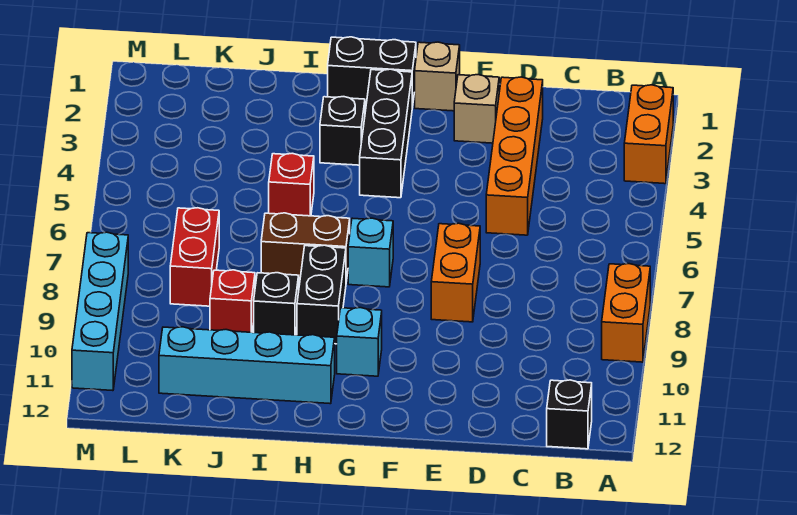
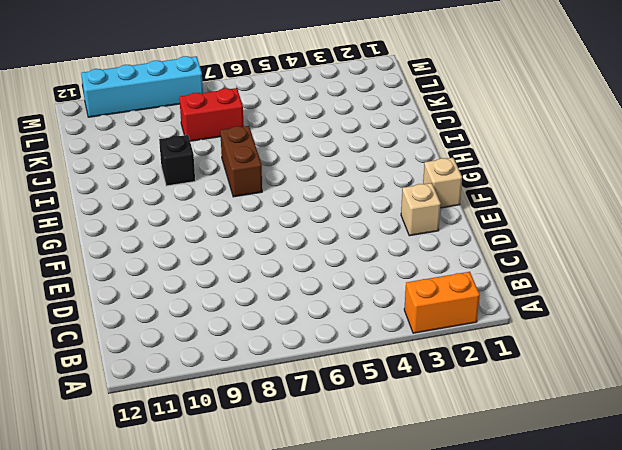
none -> orange 1x2 brick [602,264,650,362]
none -> black 1x1 brick [547,380,592,449]
none -> orange 1x4 brick [486,77,543,235]

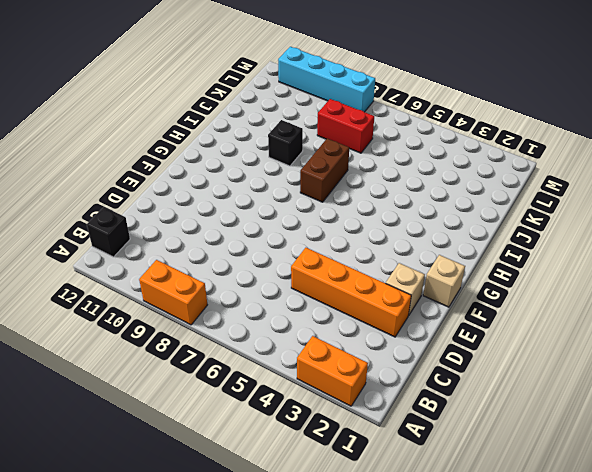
none -> orange 1x2 brick [431,223,480,322]
none -> black 1x2 brick [328,37,416,108]
none -> black 1x3 brick [360,69,412,198]

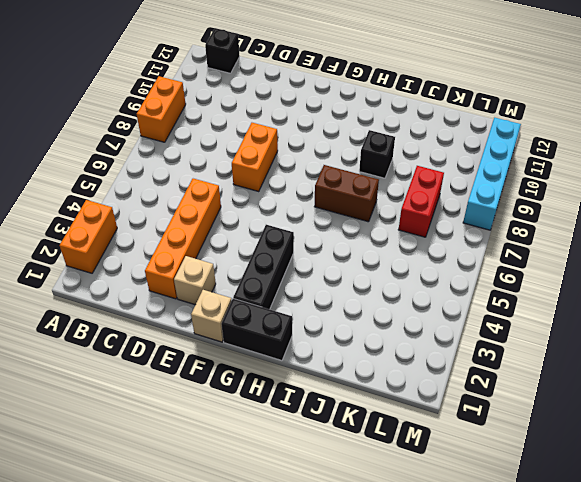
none -> cyan 1x1 brick [348,218,393,287]
none -> cyan 1x1 brick [337,308,382,376]
none -> black 1x1 brick [320,97,365,165]

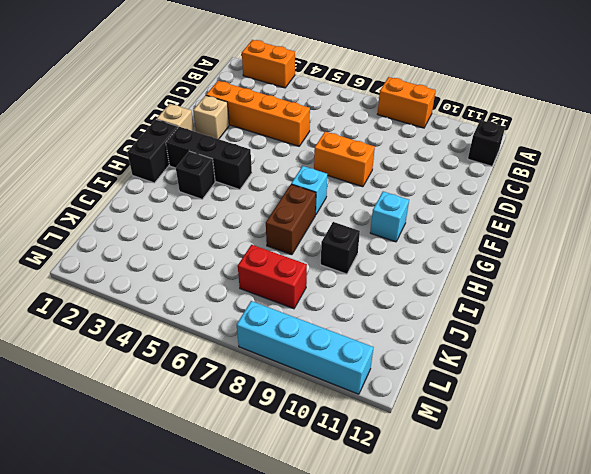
none -> black 1x2 brick [297,245,346,344]
none -> cyan 1x4 brick [159,327,335,404]
none -> red 1x1 brick [269,153,314,216]

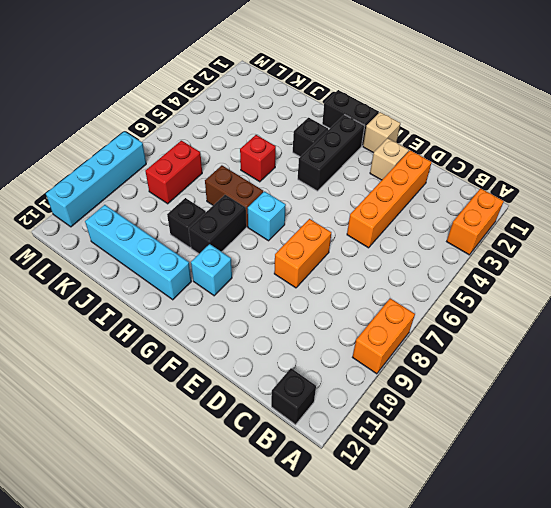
none -> red 1x1 brick [210,270,255,332]

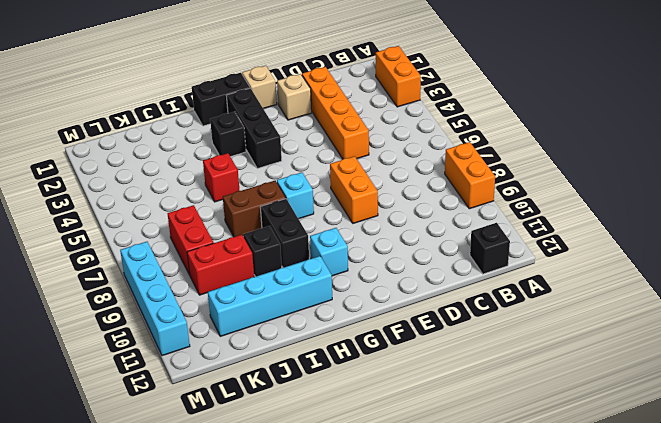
red 1x2 brick [187,235,254,295] -> red 1x1 brick [210,270,255,332]

